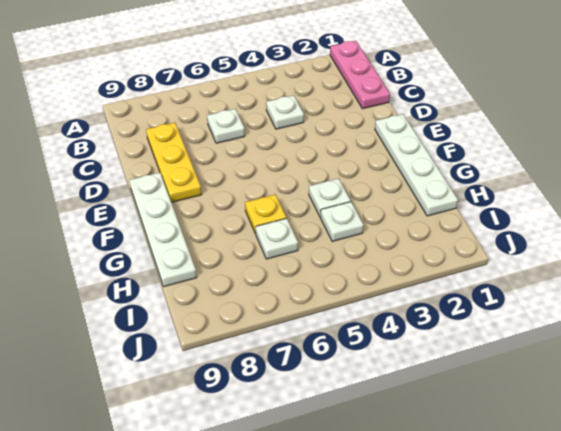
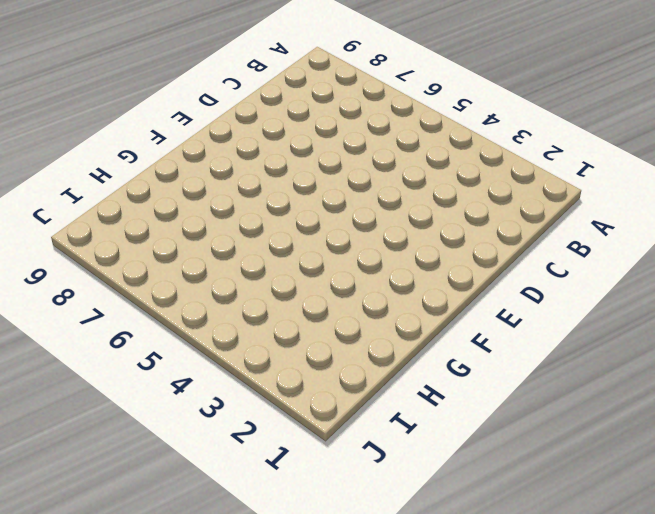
none -> pink 1x3 plate [330,41,390,109]
none -> white 1x1 plate [266,95,304,129]

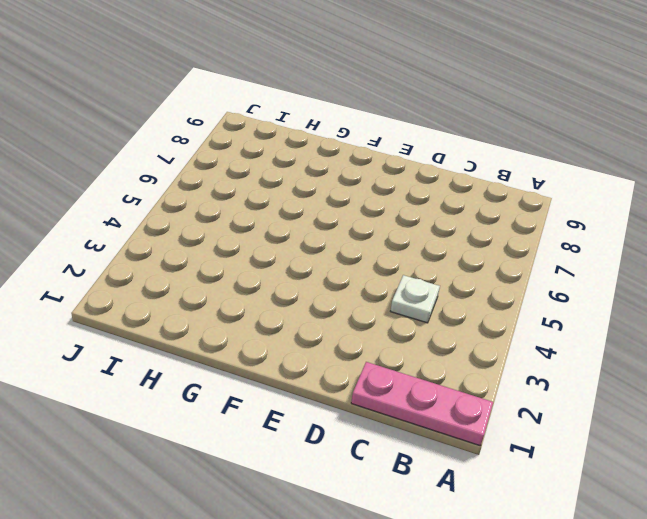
none -> white 1x1 plate [207,109,245,143]
none -> yellow 1x3 plate [146,123,202,202]

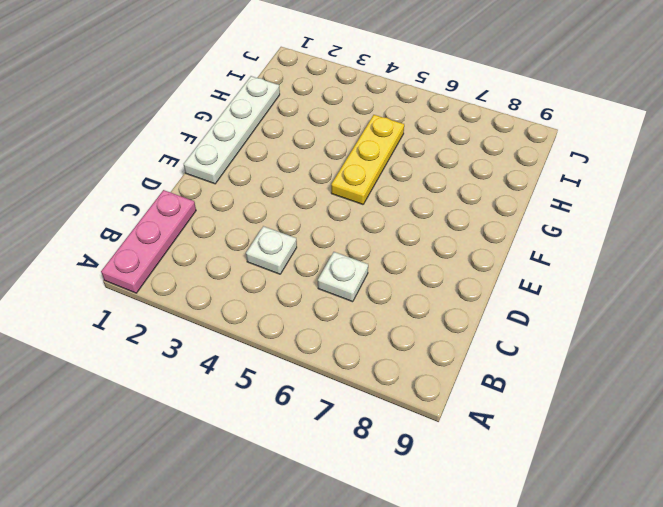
yellow 1x3 plate [331,115,404,204] -> yellow 1x3 plate moved to [146,123,202,202]
none -> white 1x4 plate [129,173,197,287]
none -> white 1x1 plate [309,179,351,217]

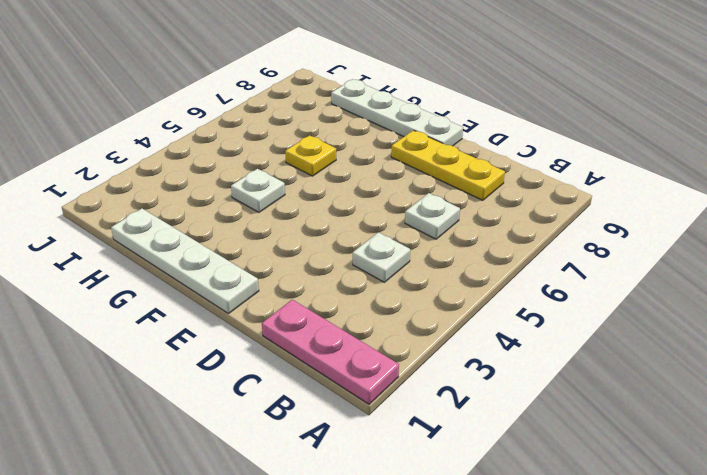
none -> white 1x1 plate [320,202,364,242]
none -> white 1x1 plate [256,218,298,259]

